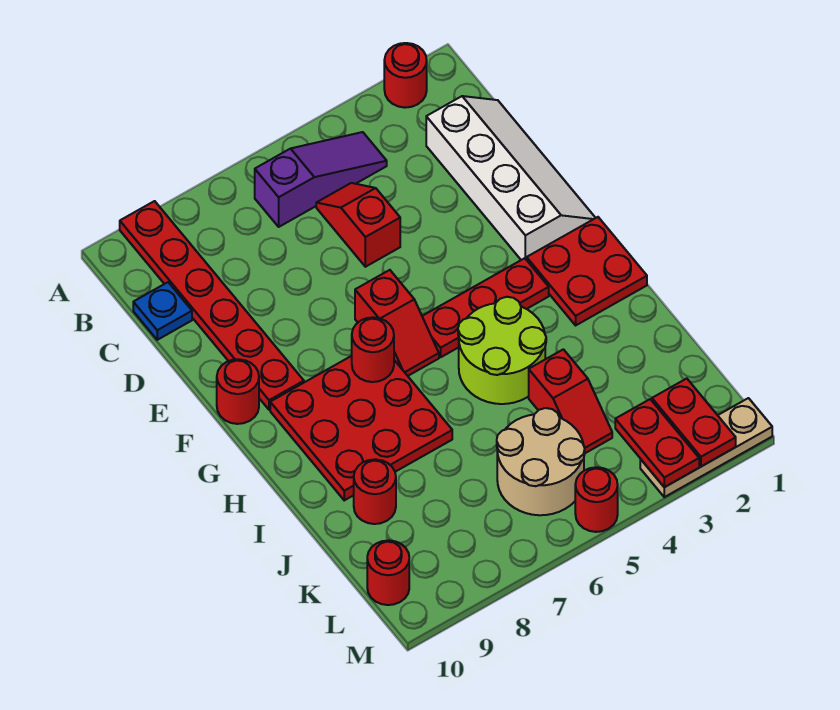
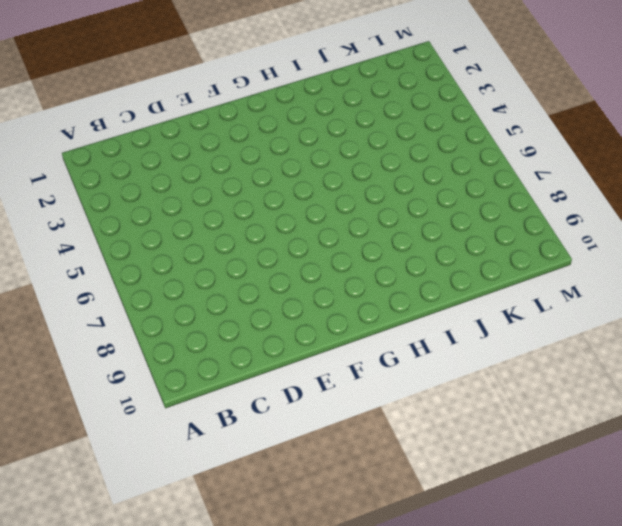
none -> red 1x1 round brick [384,43,427,108]
none -> red 1x6 plate [120,201,304,410]
none -> purple 1x3 slope [255,132,387,227]

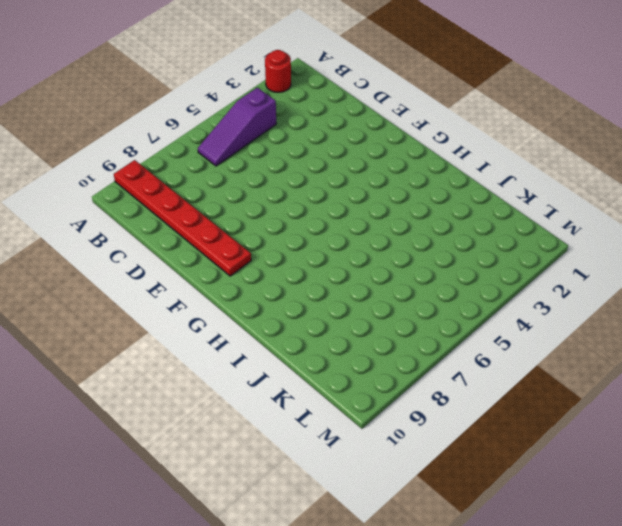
purple 1x3 slope [198,87,276,166] -> purple 1x3 slope turned to [255,132,387,227]
none -> white 2x4 slope [426,96,595,260]
none -> red 1x2 slope [316,183,400,267]
none -> blue 1x1 plate [133,282,192,340]

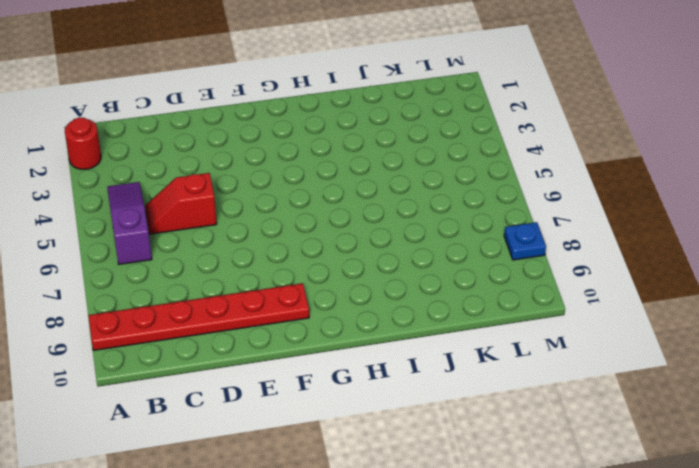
blue 1x1 plate [504,222,546,260] -> blue 1x1 plate moved to [133,282,192,340]
none -> white 2x4 slope [426,96,595,260]
none -> red 1x2 slope [355,270,439,376]
none -> red 1x1 round brick [217,359,259,424]

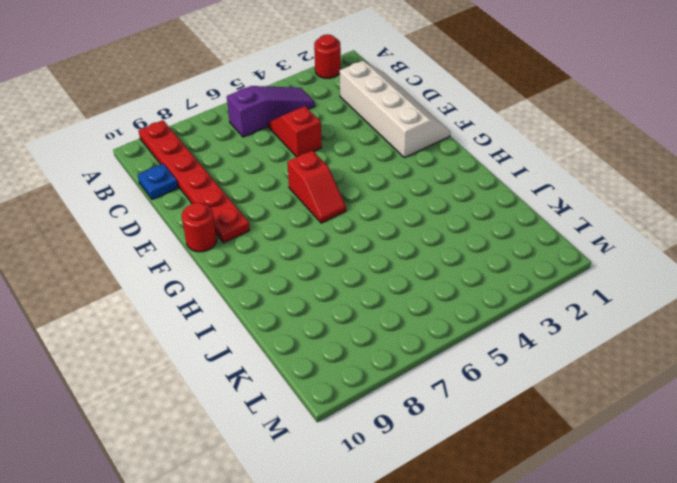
none -> red 2x2 plate [527,217,647,325]
none -> red 1x3 plate [422,258,549,357]
none -> red 3x3 plate [270,356,452,500]

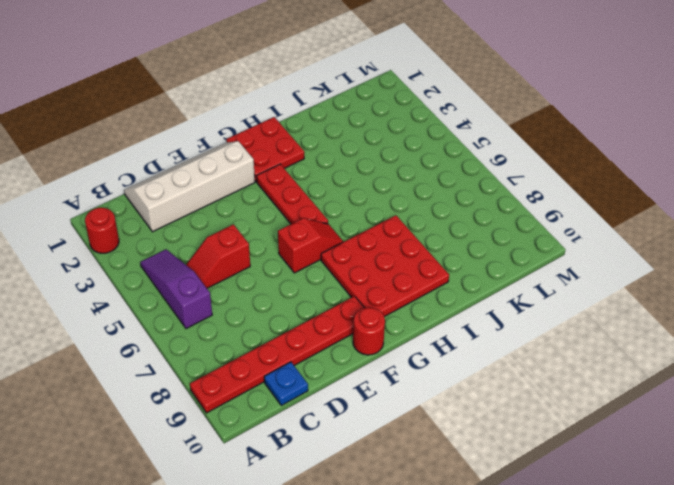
none -> lime 2x2 round brick [458,297,546,404]
none -> red 1x2 slope [529,349,612,453]
none -> red 1x1 round brick [354,459,396,524]

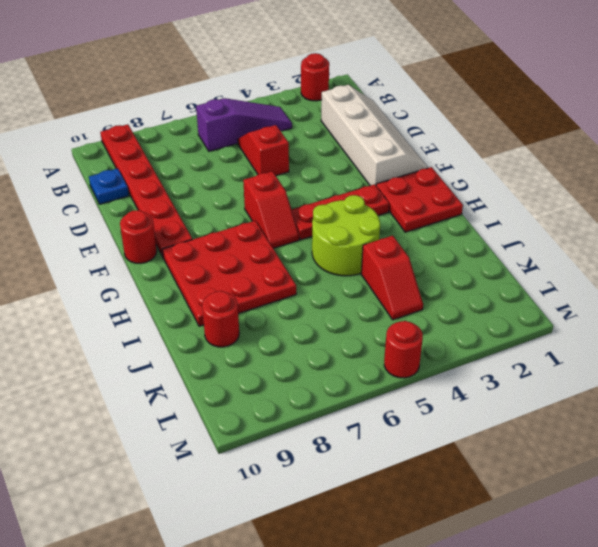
none -> tan 2x2 round brick [497,408,585,515]
none -> red 1x1 round brick [367,540,409,605]
none -> tan 1x3 plate [640,398,772,497]

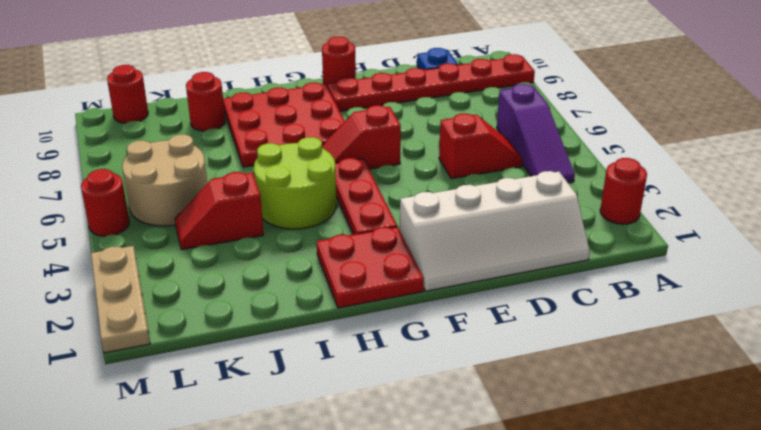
none -> red 1x1 round brick [352,317,394,382]
none -> red 1x2 plate [652,379,736,467]
none -> red 1x2 plate [615,399,699,487]

